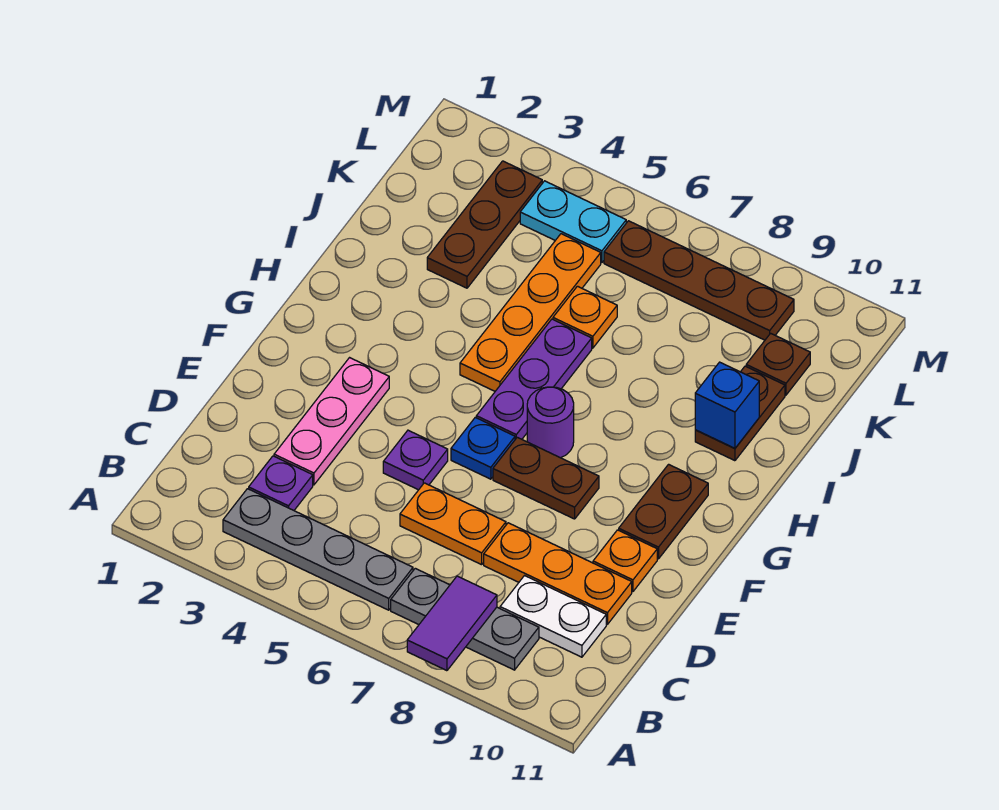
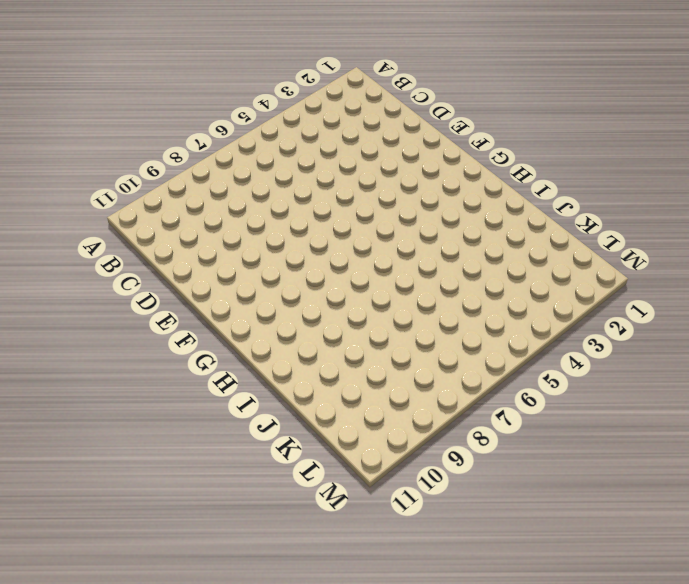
none -> grey 1x4 plate [223,489,413,610]
none -> grey 1x3 plate [391,568,539,670]
none -> purple 1x1 plate [249,456,313,510]

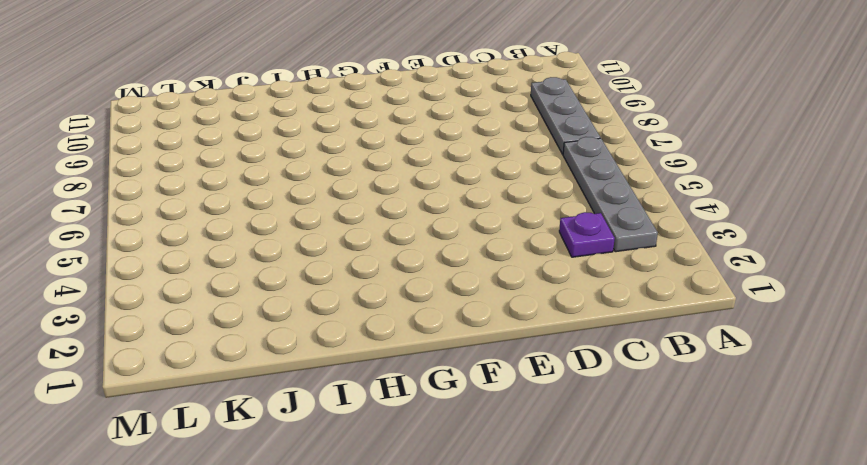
none -> white 1x2 plate [500,576,606,657]
none -> pink 1x3 plate [274,358,389,485]
none -> orange 1x2 plate [400,483,506,565]

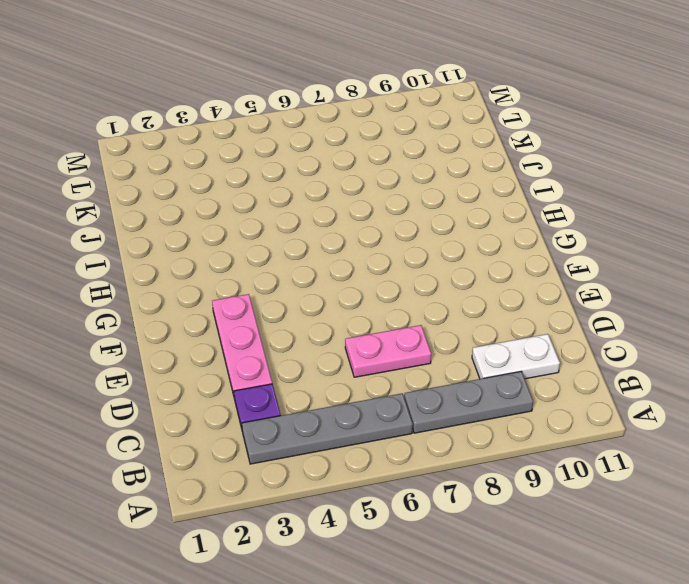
pink 1x2 plate [345,325,431,377] -> orange 1x2 plate [400,483,506,565]
none -> orange 1x3 plate [484,523,632,624]
none -> purple 1x1 plate [383,430,448,490]
none -> orange 1x1 plate [593,530,657,592]

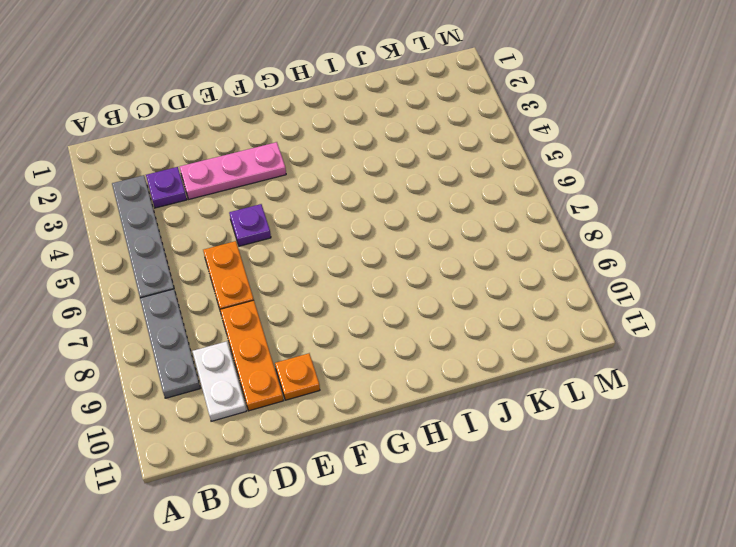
none -> blue 1x1 plate [451,417,515,479]
none -> brown 1x2 plate [493,437,599,519]
none -> brown 1x2 plate [619,464,708,559]

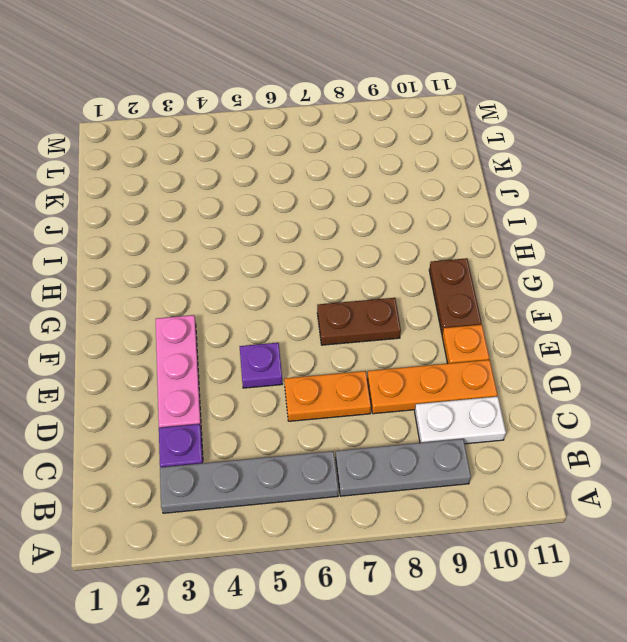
none -> blue 1x1 plate [451,417,515,479]
none -> purple 1x3 plate [476,319,592,439]
none -> purple 1x1 round brick [527,387,574,458]

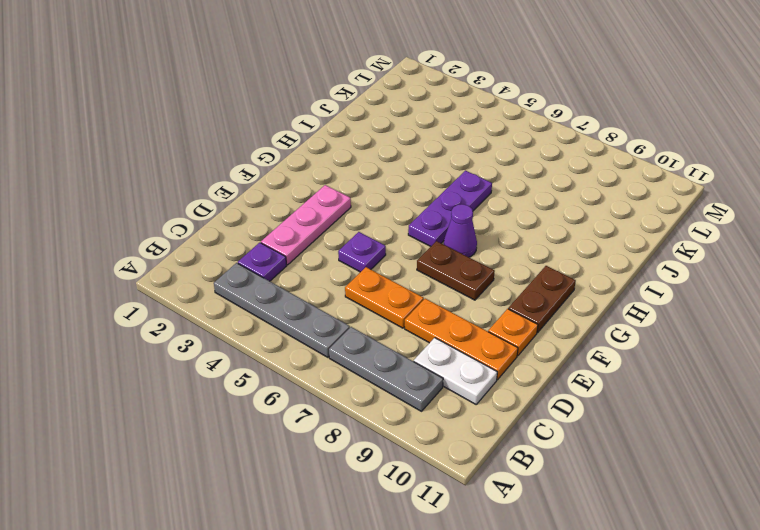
purple 1x1 cone [444,204,477,257] -> purple 1x1 round brick [527,387,574,458]
none -> blue 1x1 plate [451,417,515,479]
none -> orange 1x4 plate [460,234,601,391]
none -> brown 1x2 plate [695,366,785,461]

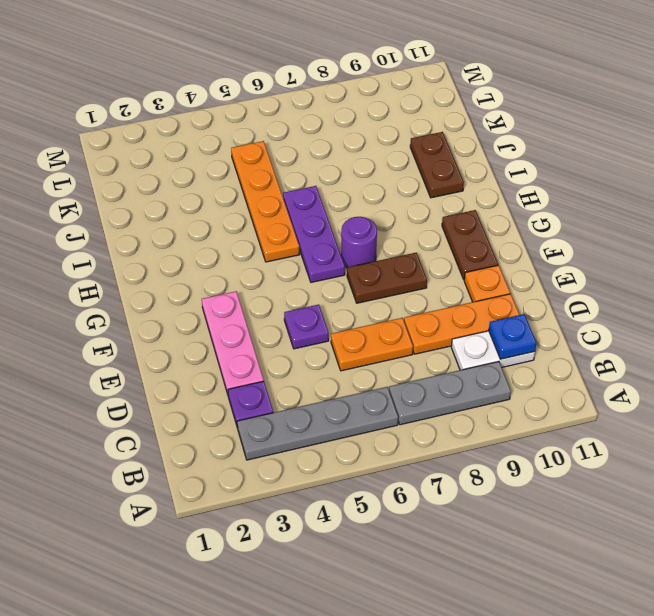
blue 1x1 plate [489,314,536,359] -> blue 1x1 plate moved to [451,417,515,479]
none -> brown 1x3 plate [427,161,542,288]
none -> orange 1x1 plate [553,286,617,348]
none -> brown 1x1 plate [746,333,810,395]

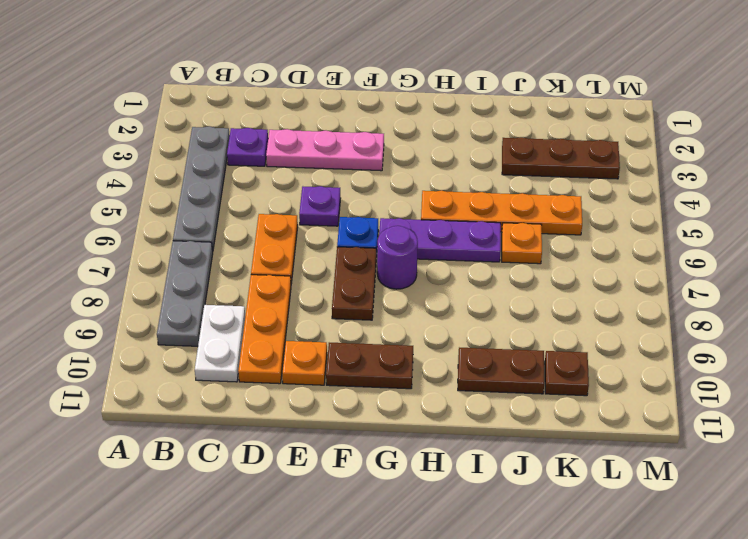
none -> cyan 1x2 plate [520,181,626,263]
none -> brown 1x4 plate [604,221,794,340]
none -> purple 1x2 tile [407,576,497,671]

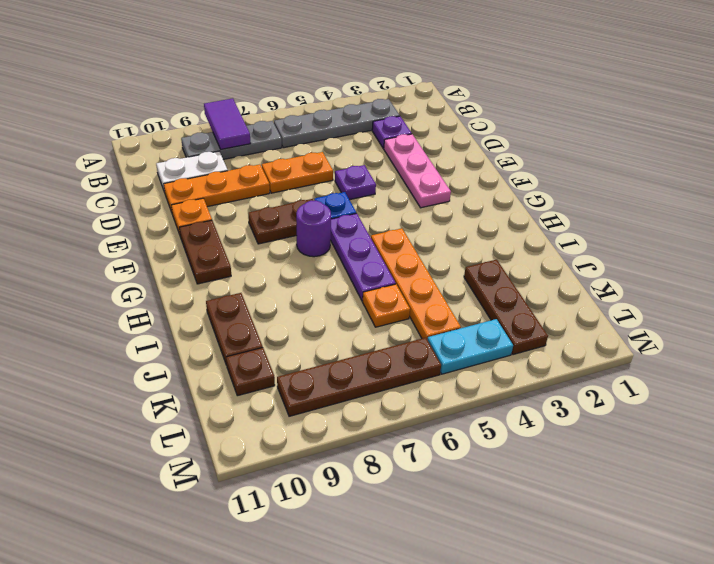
none -> blue 1x1 brick [695,362,759,448]

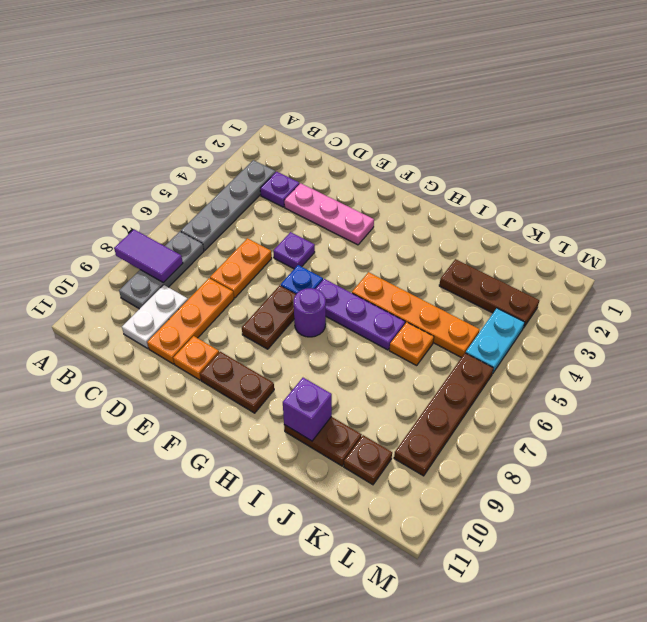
purple 1x1 brick [283,378,332,441] -> blue 1x1 brick [695,362,759,448]

